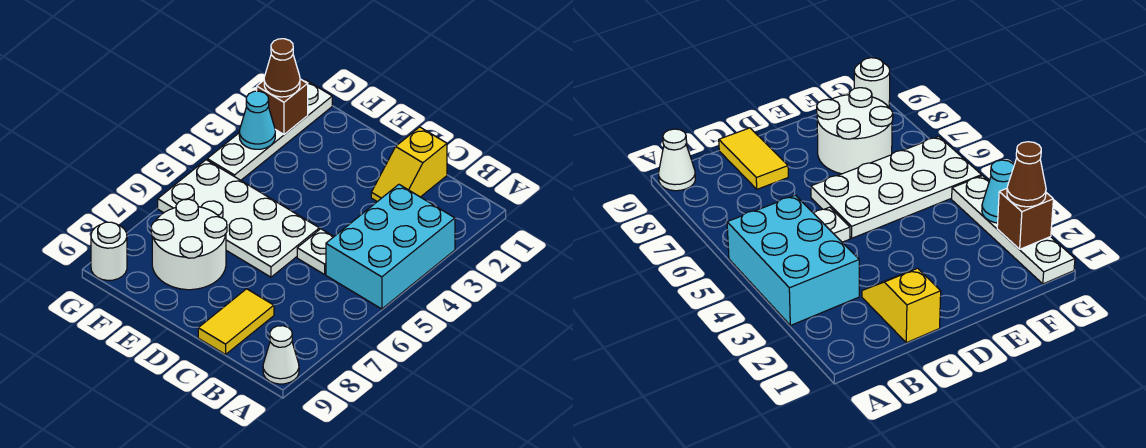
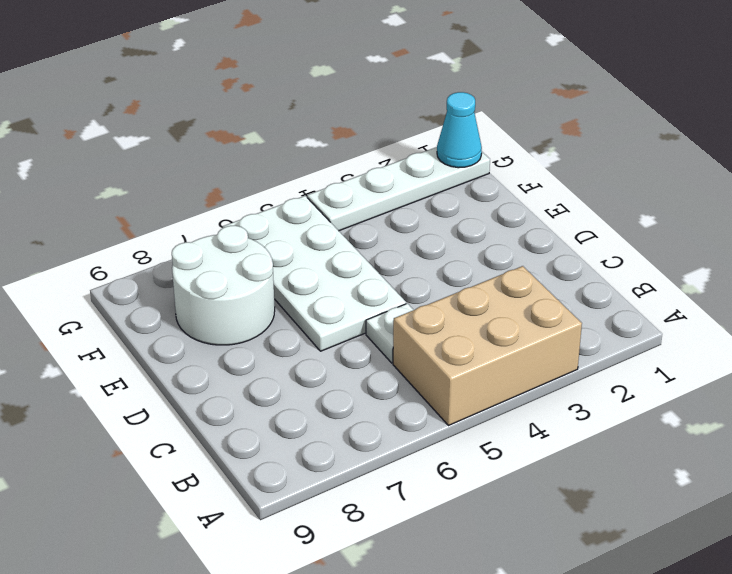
tan 2x3 brick [393,266,582,426] -> cyan 2x3 brick [326,185,455,309]
cyan 1x1 cone [437,92,482,168] -> cyan 1x1 cone moved to [239,91,275,149]
none -> white 1x1 cone [263,326,299,384]
none -> yellow 1x2 slope [371,127,447,202]
none -> yellow 1x2 tile [198,289,274,355]

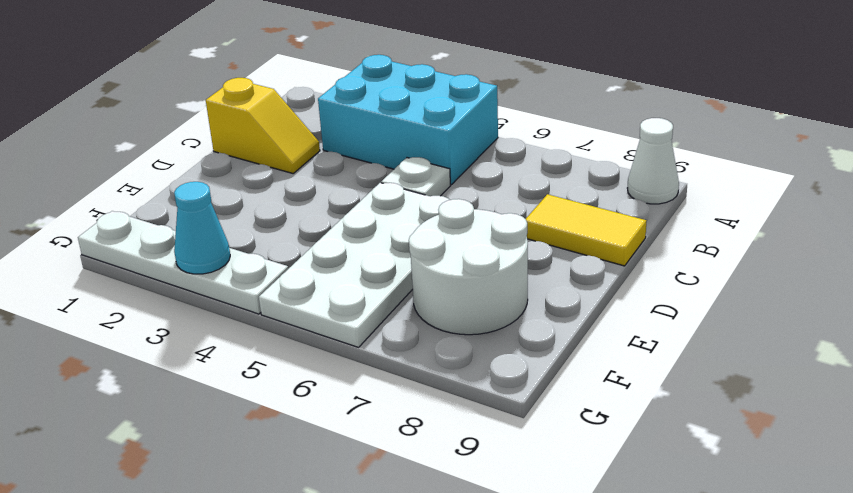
none -> white 1x1 round brick [91,222,127,280]
none -> brown 1x1 brick [257,79,308,134]
none -> brown 1x1 cone [264,39,300,97]

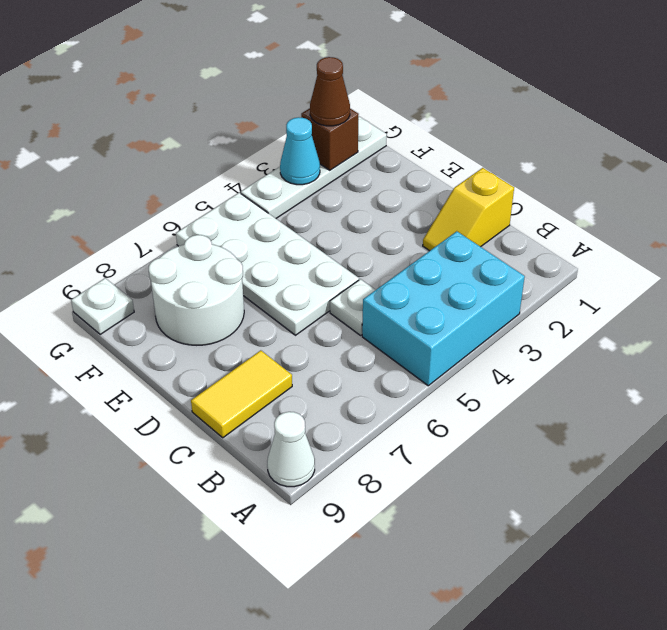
white 1x1 plate [71,278,134,335] -> white 1x1 round brick [91,222,127,280]

